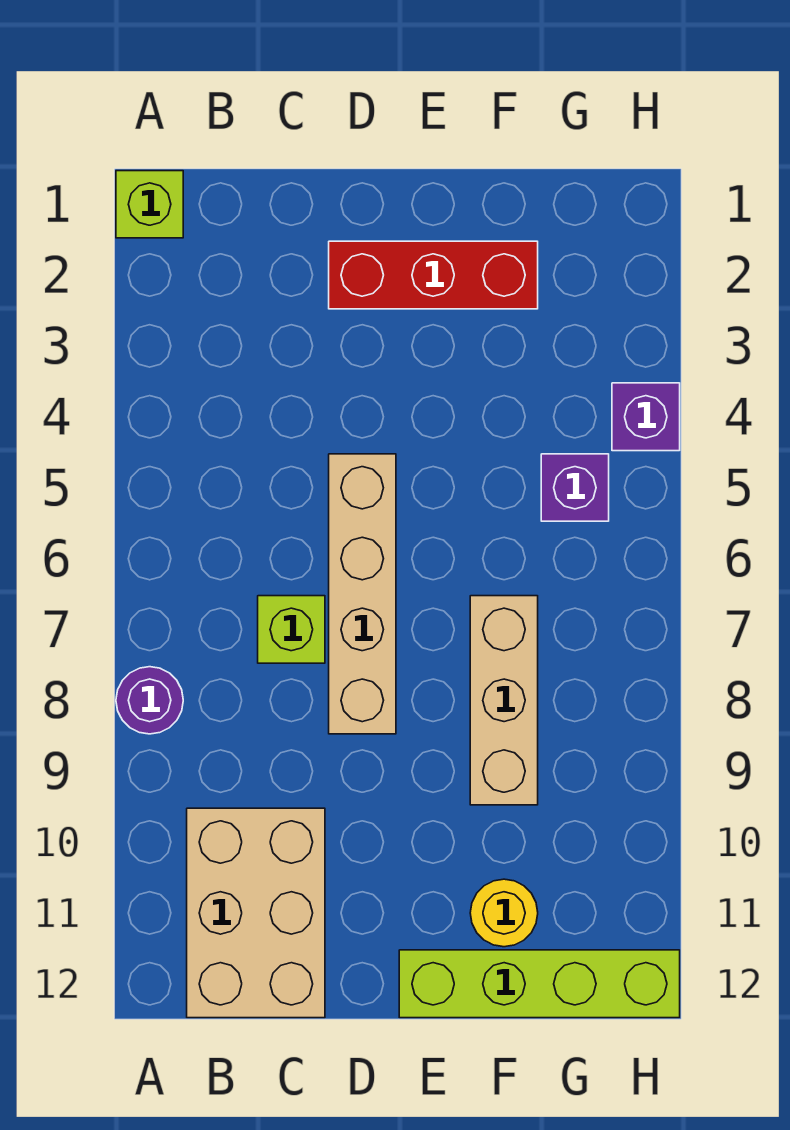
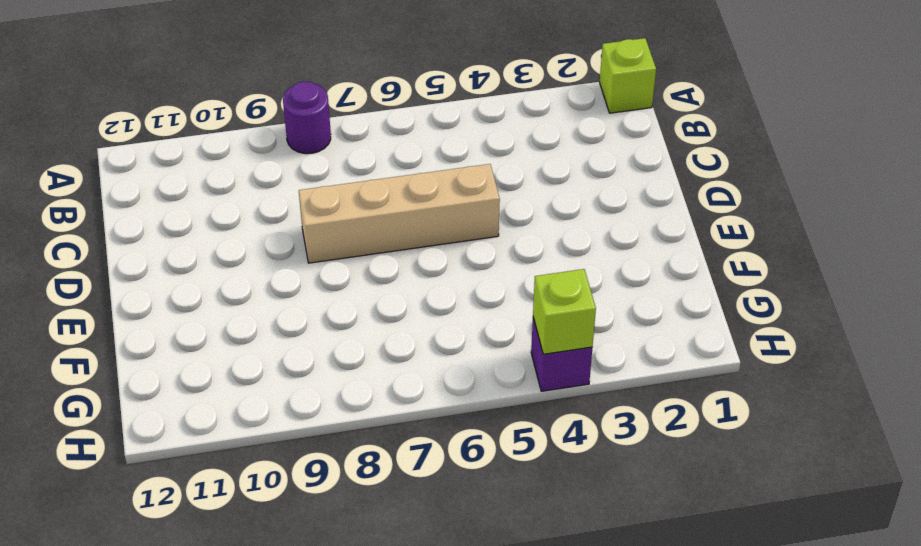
lime 1x1 brick [533,269,596,354] -> lime 1x1 brick moved to [258,596,325,663]
none -> tan 2x3 brick [187,808,325,1018]
none -> red 1x3 brick [329,241,538,309]

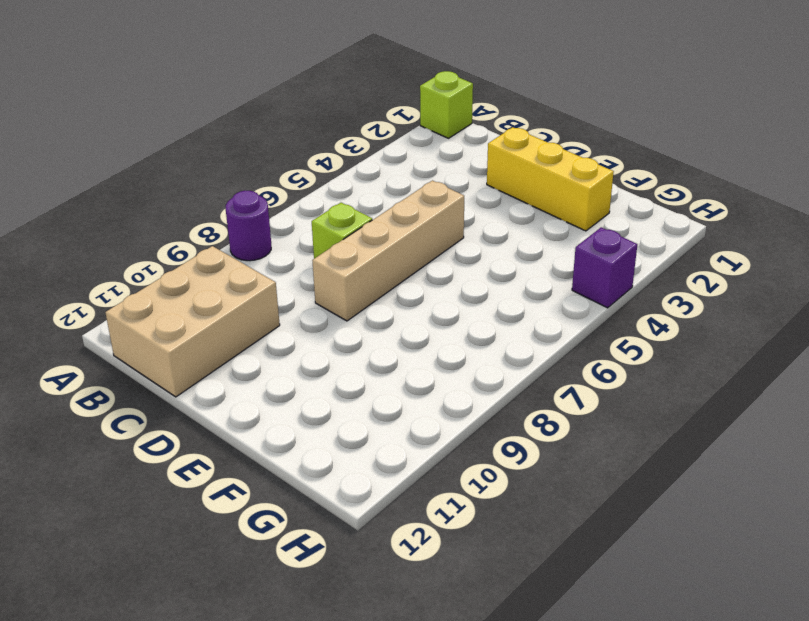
yellow 1x3 brick [487,127,614,231] -> red 1x3 brick [329,241,538,309]
none -> lime 1x4 brick [399,950,680,1018]
none -> tan 1x3 brick [470,596,538,805]

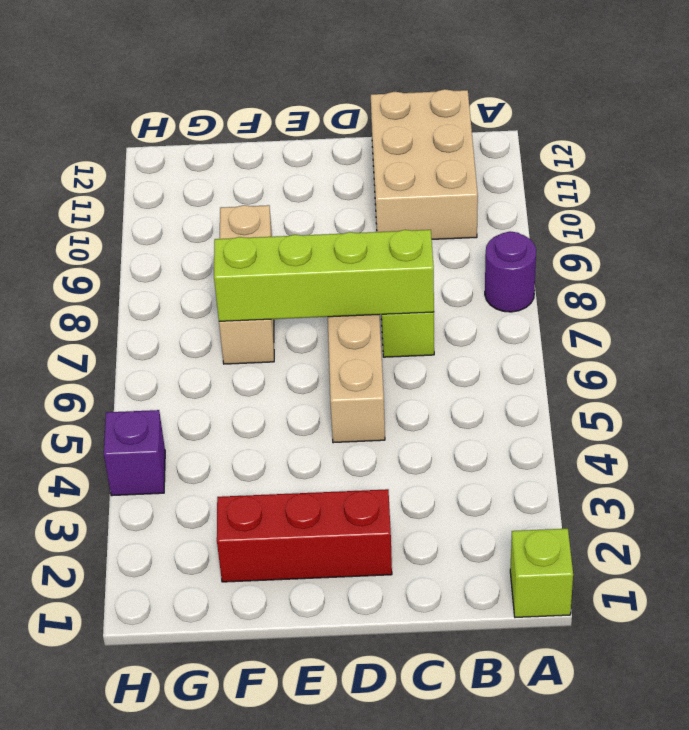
lime 1x4 brick [214,230,434,321] -> lime 1x4 brick moved to [399,950,680,1018]
none -> yellow 1x1 round brick [470,879,538,947]
none -> purple 1x1 brick [541,454,609,521]

